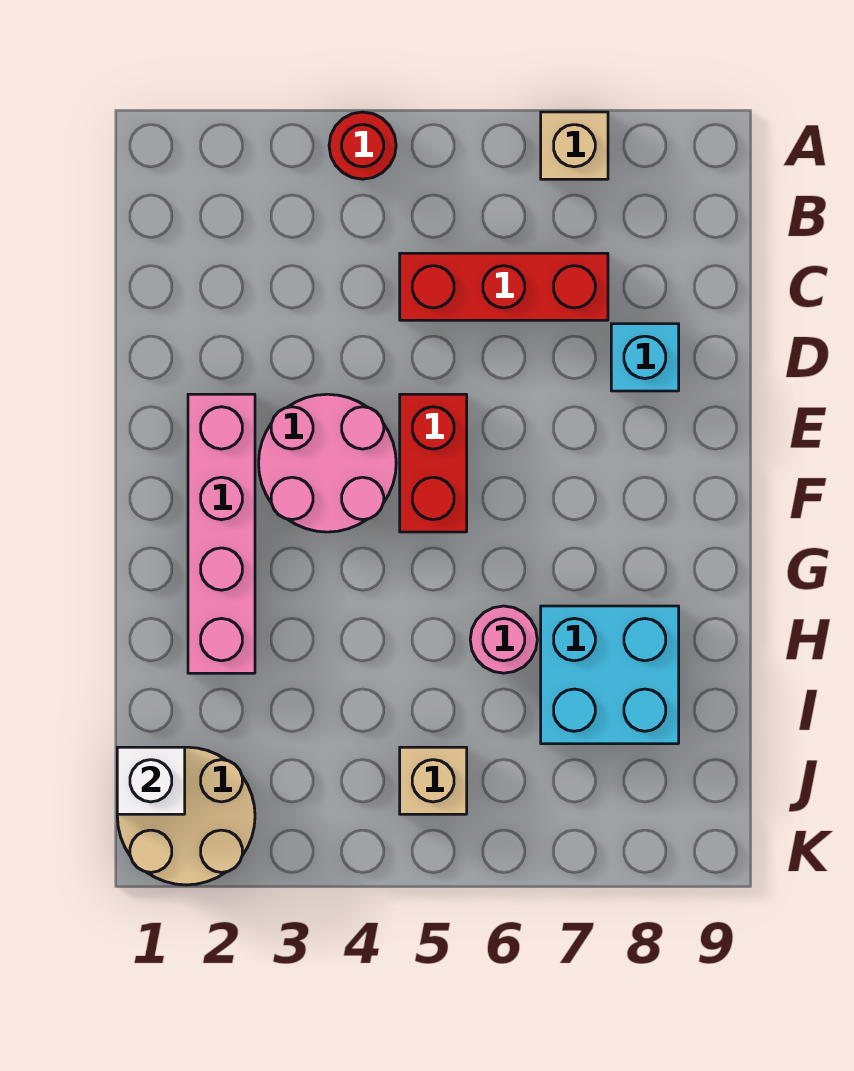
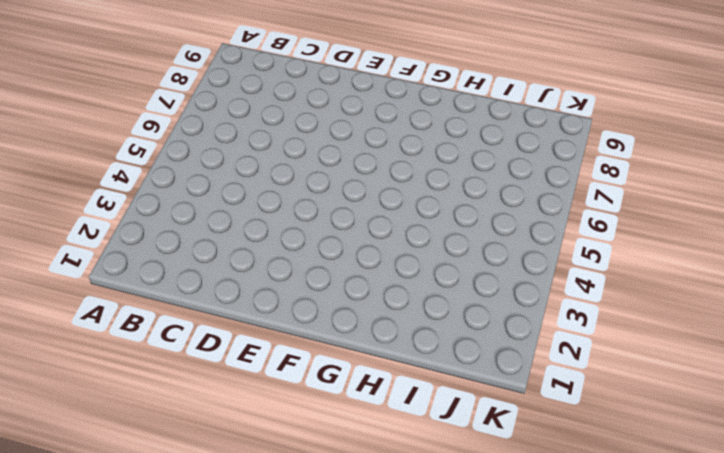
none -> red 1x1 round brick [329,112,396,179]
none -> tan 1x1 brick [541,112,608,179]
none -> red 1x3 brick [400,253,608,320]

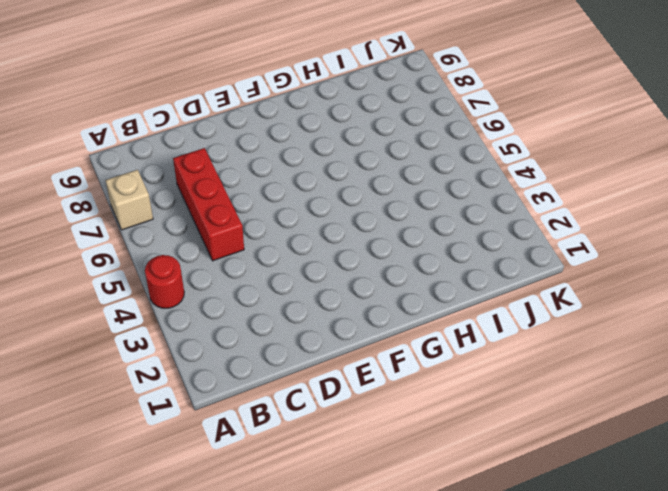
none -> cyan 1x1 brick [611,324,679,391]
none -> pink 1x4 brick [188,394,255,673]
none -> pink 2x2 round brick [259,394,396,532]

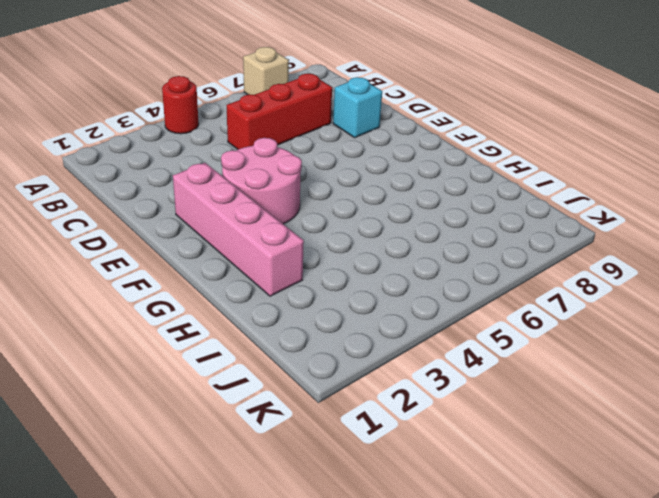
none -> red 1x2 brick [400,394,467,532]
none -> pink 1x1 round brick [470,606,537,673]
none -> cyan 2x2 brick [541,606,679,744]

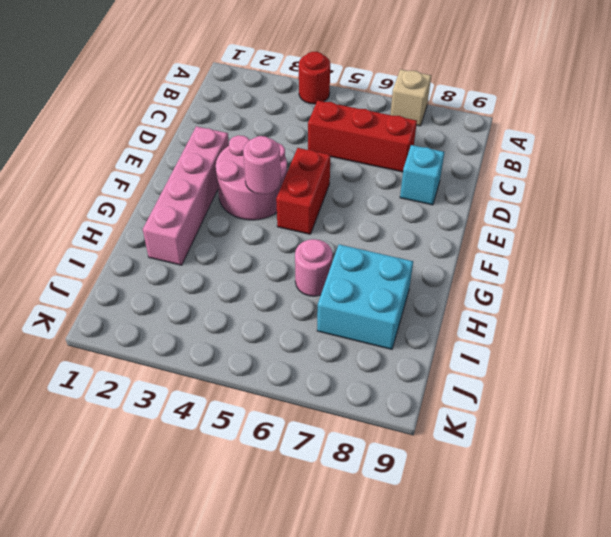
pink 1x1 round brick [243,136,281,194] -> none
none -> tan 2x2 round brick [117,747,255,885]
none -> tan 1x1 brick [400,747,467,814]
none -> white 1x1 brick [117,747,185,814]

